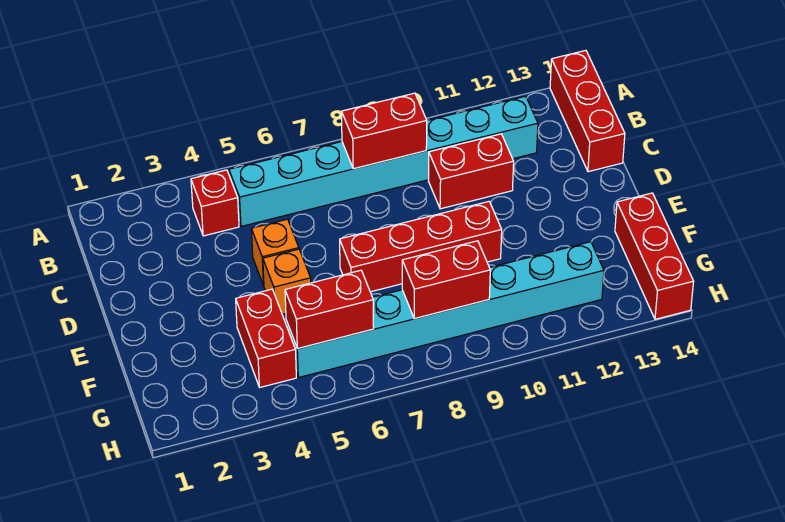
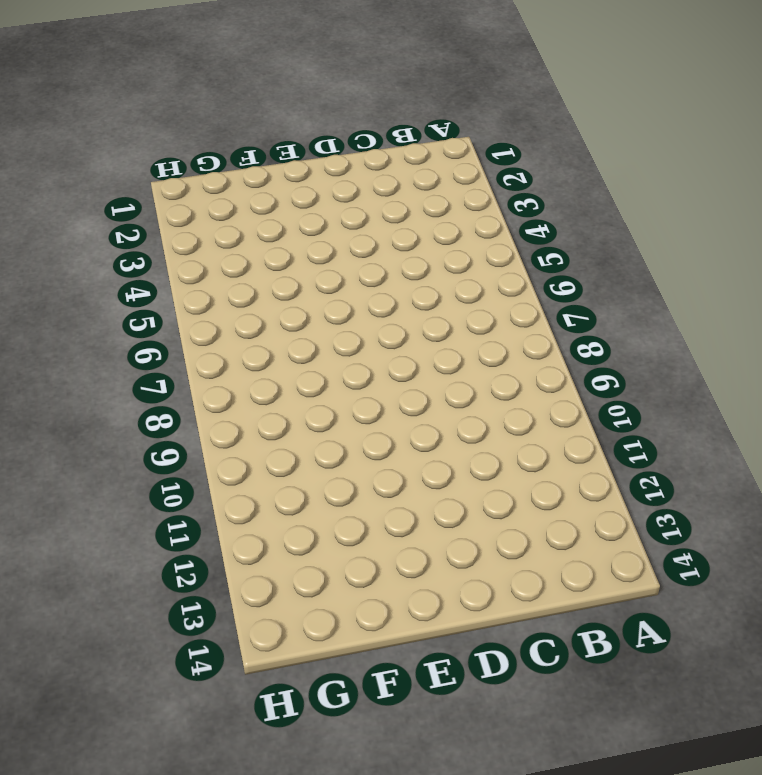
none -> red 1x3 brick [550,50,625,172]
none -> red 1x1 brick [191,170,239,236]
none -> cyan 1x8 brick [229,96,538,226]

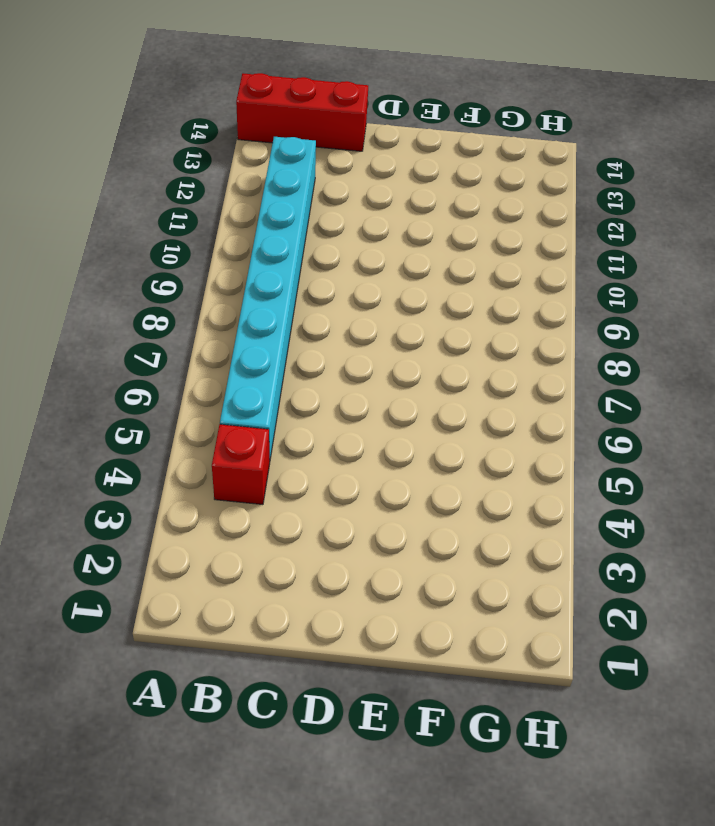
none -> red 1x2 brick [428,134,514,209]
none -> orange 1x1 brick [251,219,299,286]
none -> orange 1x1 brick [263,249,311,314]

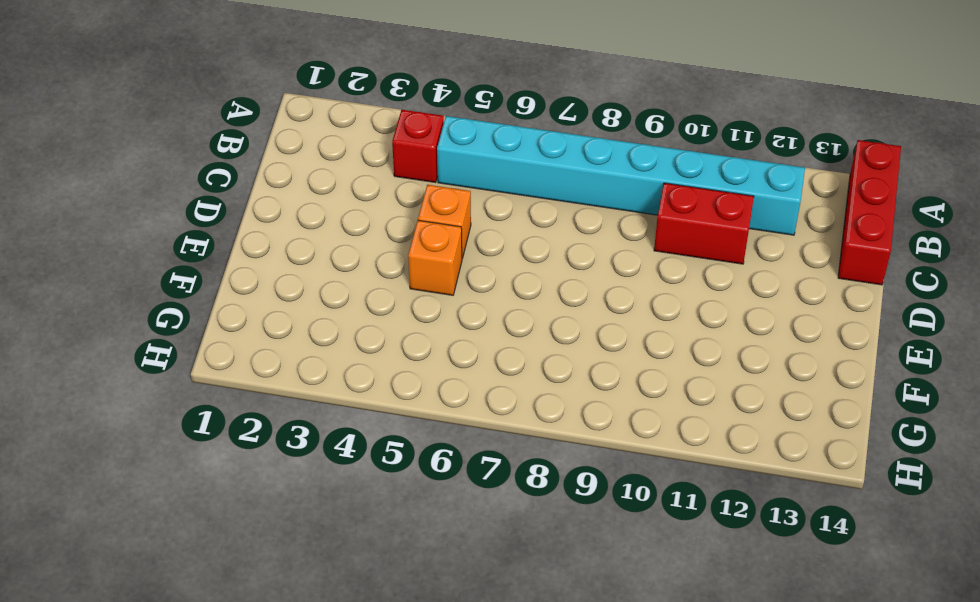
none -> red 1x4 brick [340,202,502,292]
none -> red 1x2 brick [236,289,296,387]
none -> red 1x3 brick [615,193,694,319]

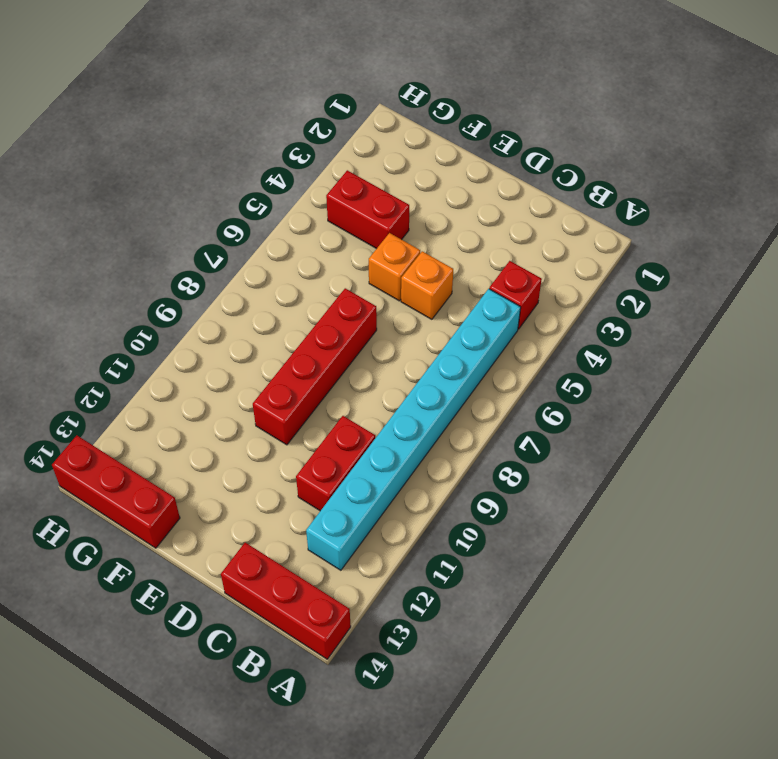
none -> cyan 1x8 brick [286,242,604,378]
none -> red 1x2 brick [342,93,427,169]
none -> red 1x2 brick [285,270,374,349]

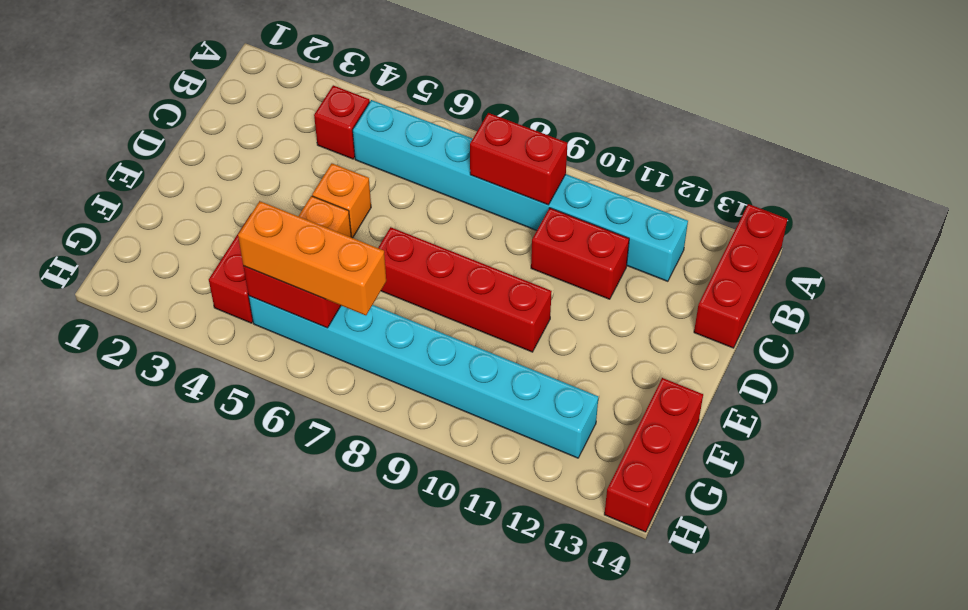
orange 1x3 brick [238,201,386,315] -> none
none -> red 1x2 brick [402,241,490,319]

